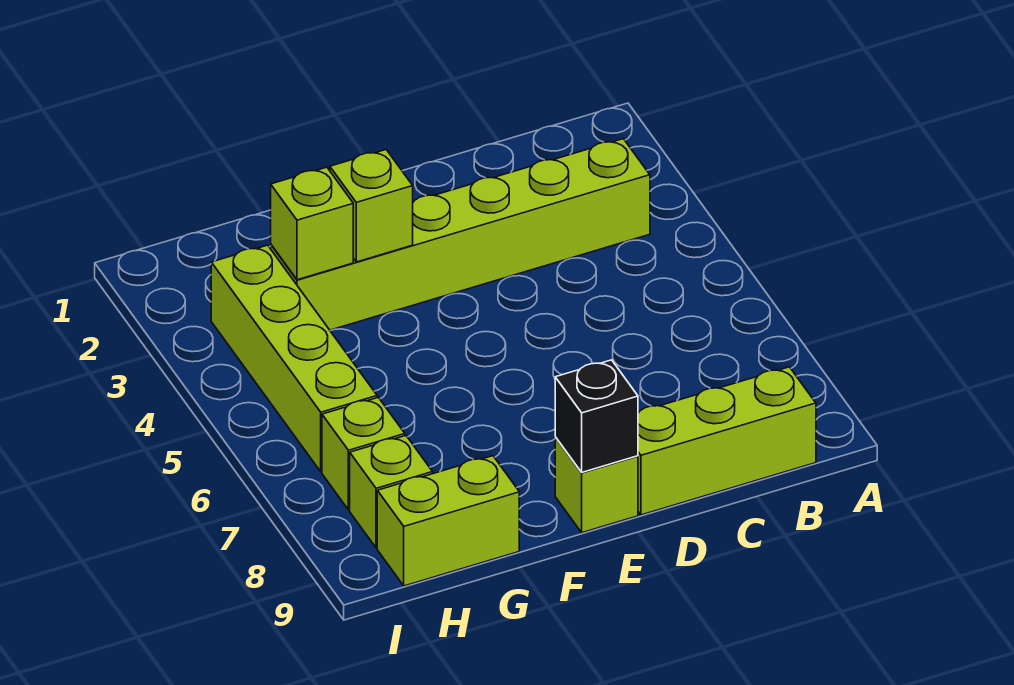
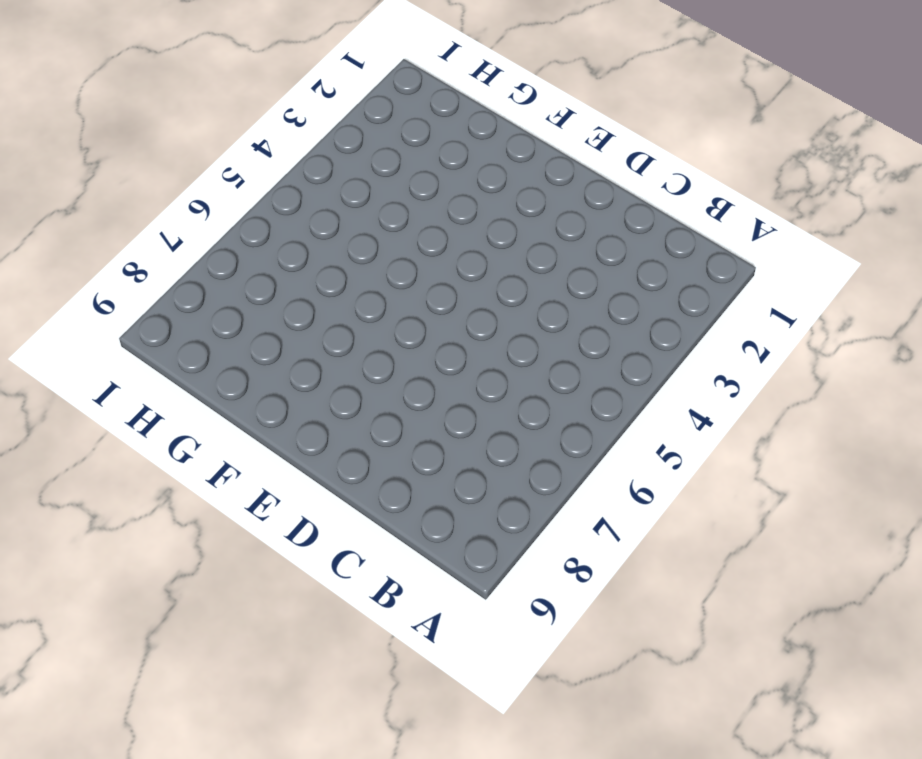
none -> lime 1x6 brick [271,139,650,330]
none -> lime 1x3 brick [638,367,816,515]

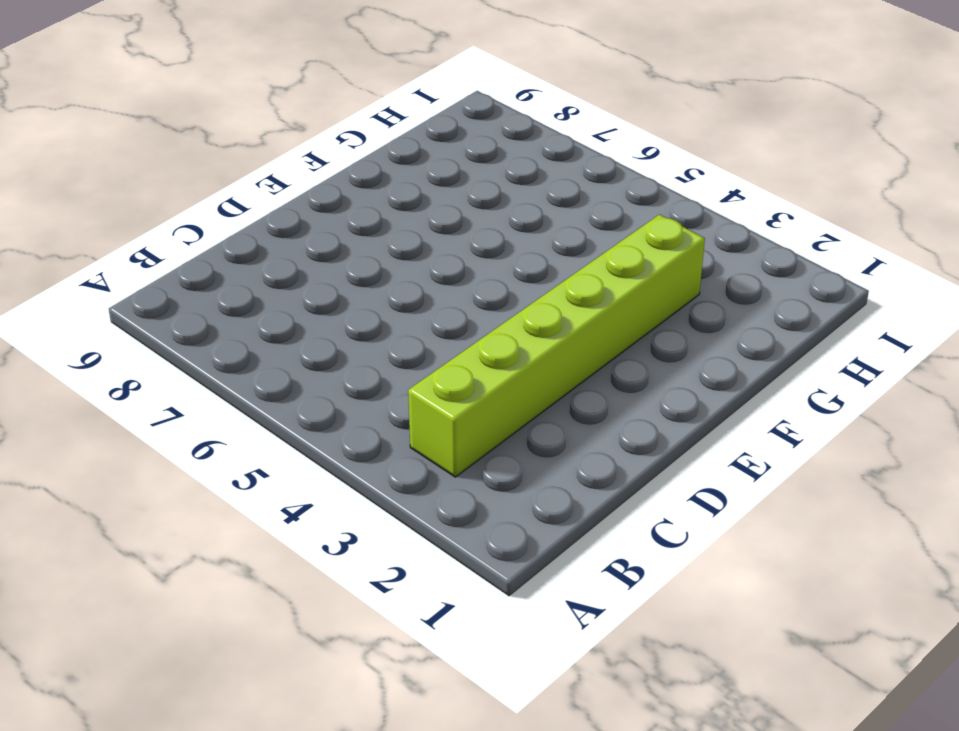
none -> lime 1x3 brick [638,367,816,515]
none -> lime 1x1 brick [555,437,638,533]

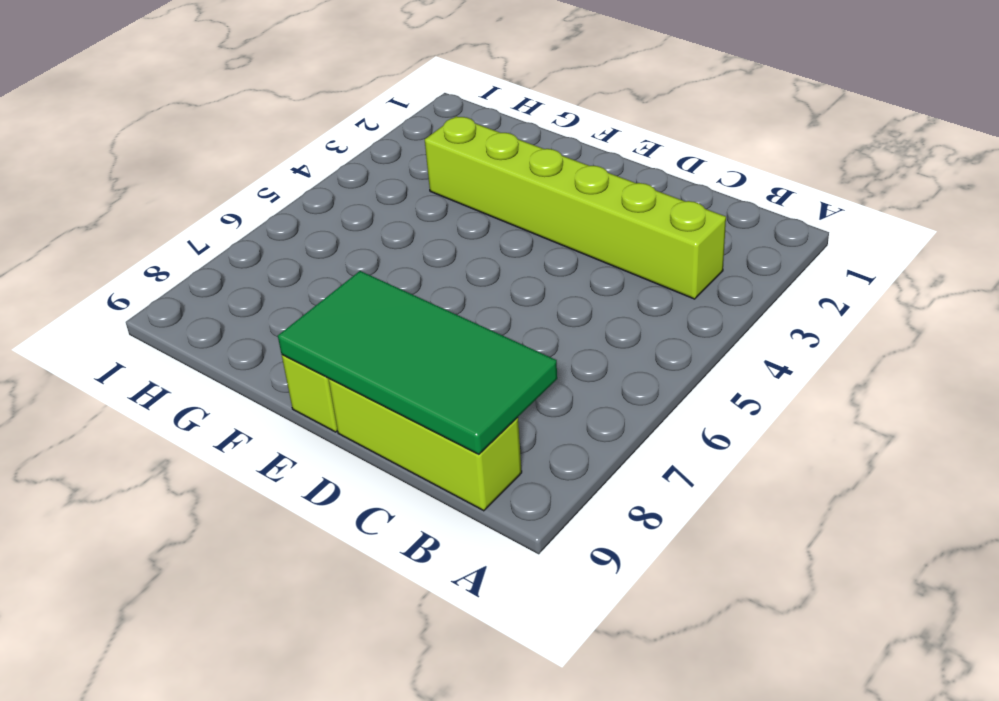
green 2x4 tile [278,271,557,454] -> black 1x1 brick [555,360,638,472]
none -> lime 1x2 brick [377,456,519,586]
none -> lime 1x4 brick [211,245,377,472]

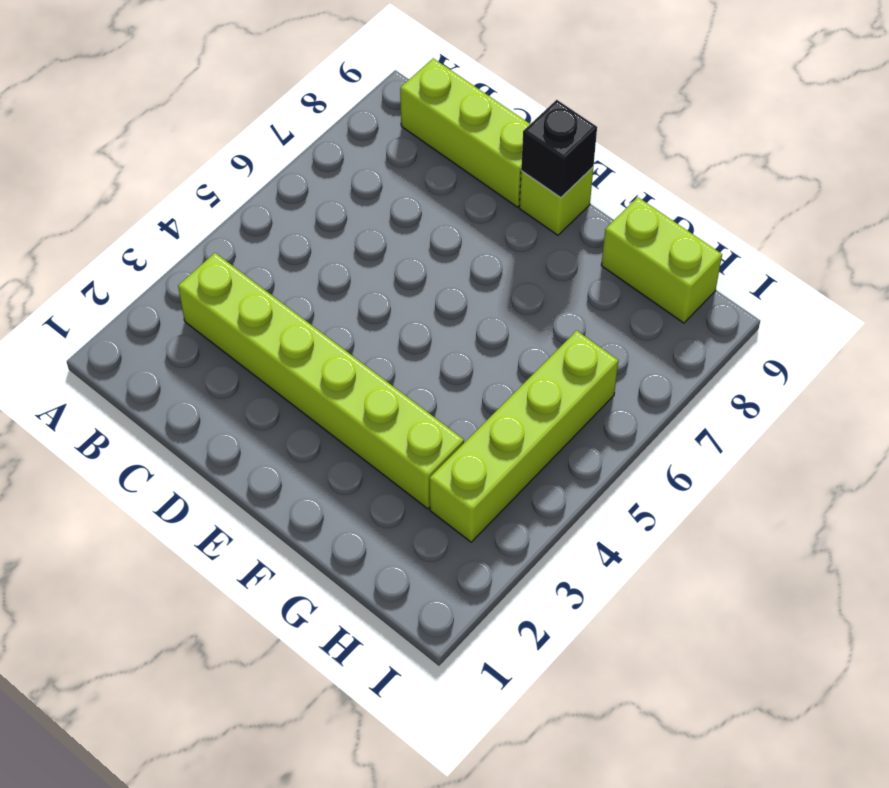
none -> lime 1x1 brick [322,397,405,510]
none -> lime 1x1 brick [350,436,433,548]

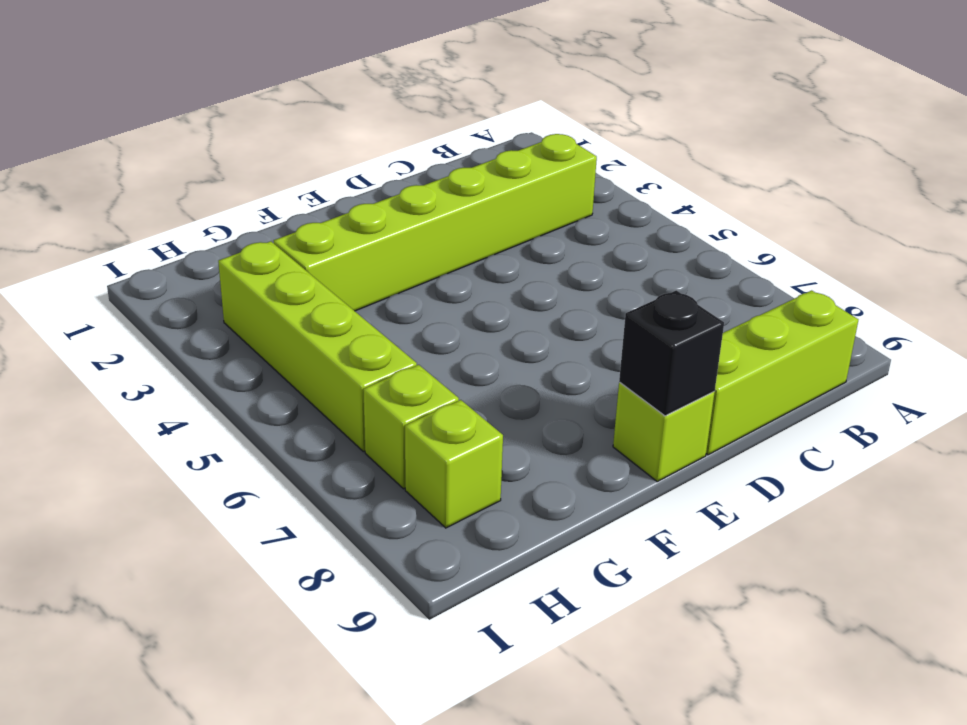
none -> lime 1x2 brick [377,456,519,586]
none -> lime 1x1 brick [330,150,413,262]

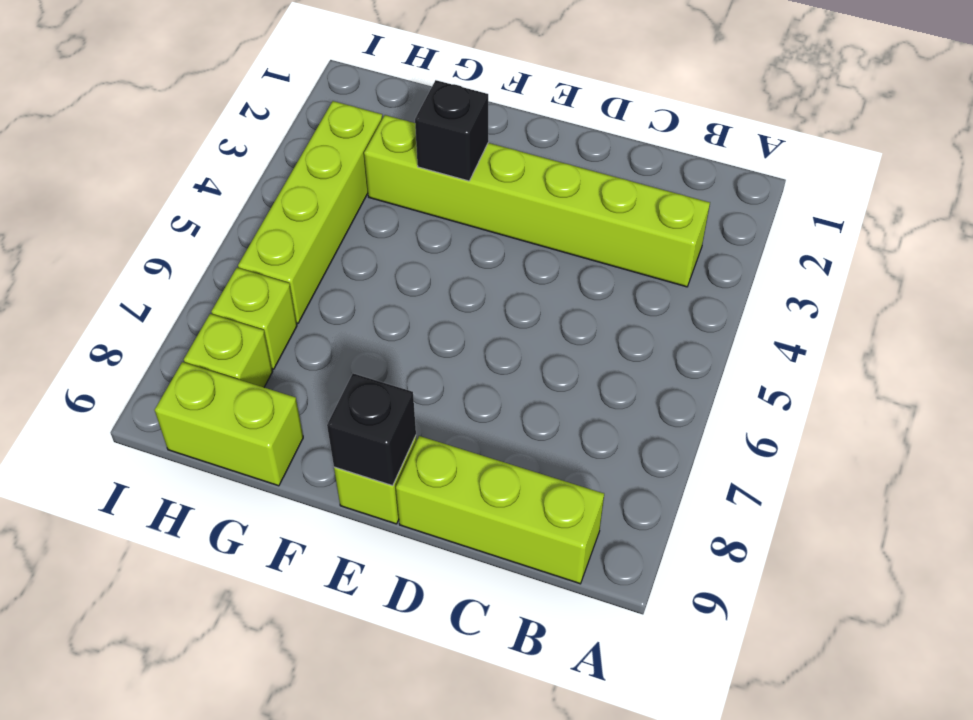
black 1x1 brick [415,80,488,181] -> lime 1x1 brick [330,150,413,262]
none -> lime 1x1 brick [271,167,353,280]

